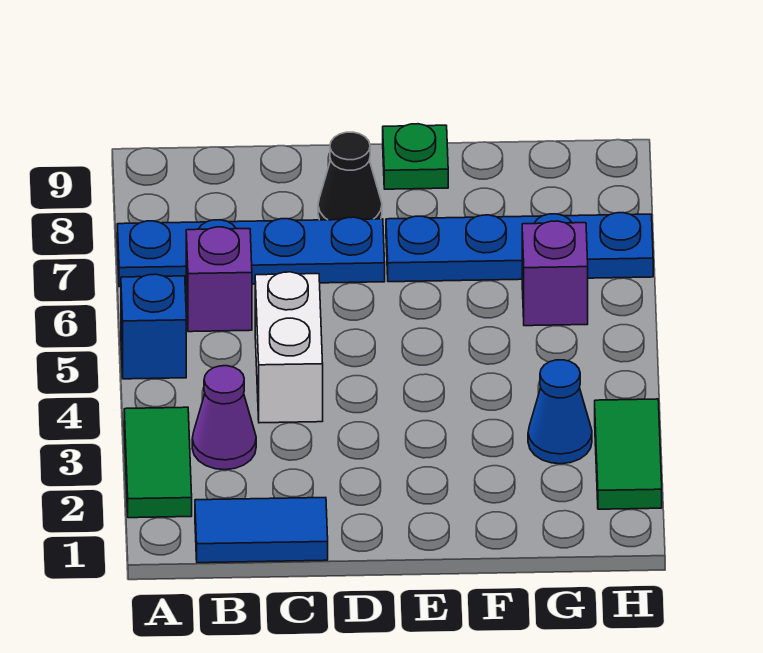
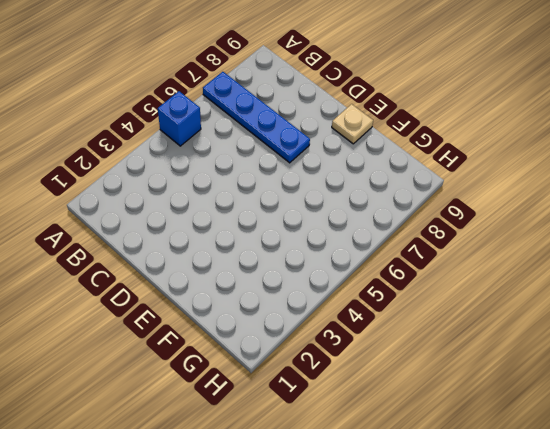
tan 1x1 plate [332,104,373,144] -> green 1x1 plate [383,124,448,189]
none -> green 1x2 tile [124,407,192,518]
none -> blue 1x2 tile [195,498,328,563]
none -> purple 1x1 cone [192,366,256,470]

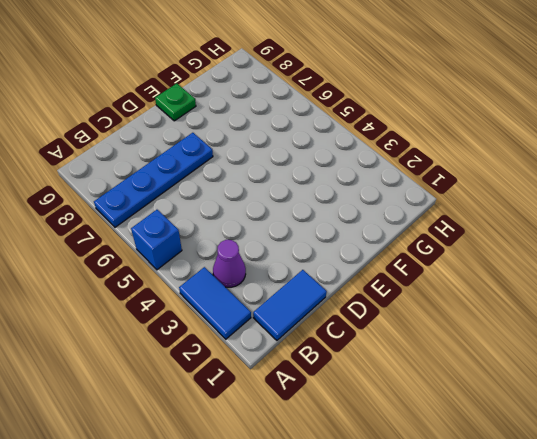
blue 1x2 tile [179,267,251,339] -> green 1x2 tile [124,407,192,518]
none -> purple 1x1 brick [186,227,252,332]
none -> white 1x2 brick [255,272,323,423]
none -> black 1x1 cone [318,132,382,220]

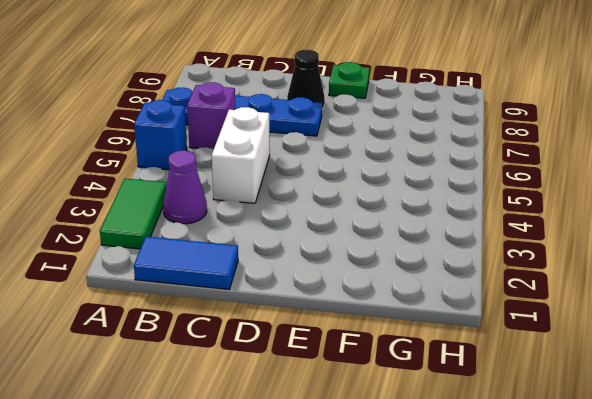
none -> blue 1x4 plate [386,213,653,282]
none -> blue 1x1 cone [528,360,592,464]
none -> purple 1x1 brick [522,221,588,326]

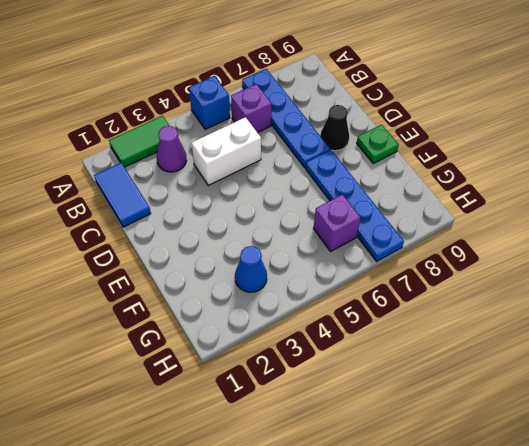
none -> green 1x2 tile [595,399,662,509]

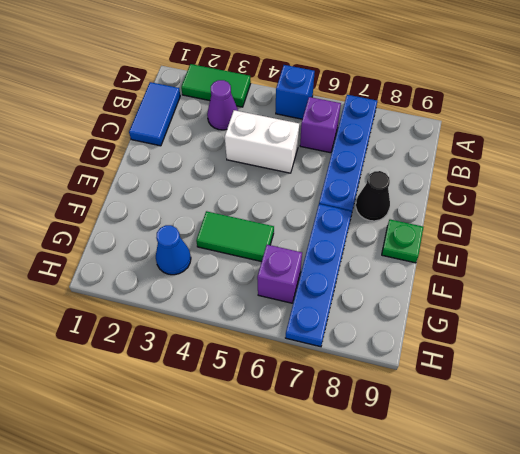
green 1x2 tile [196,211,274,262] -> green 1x2 tile moved to [595,399,662,509]

